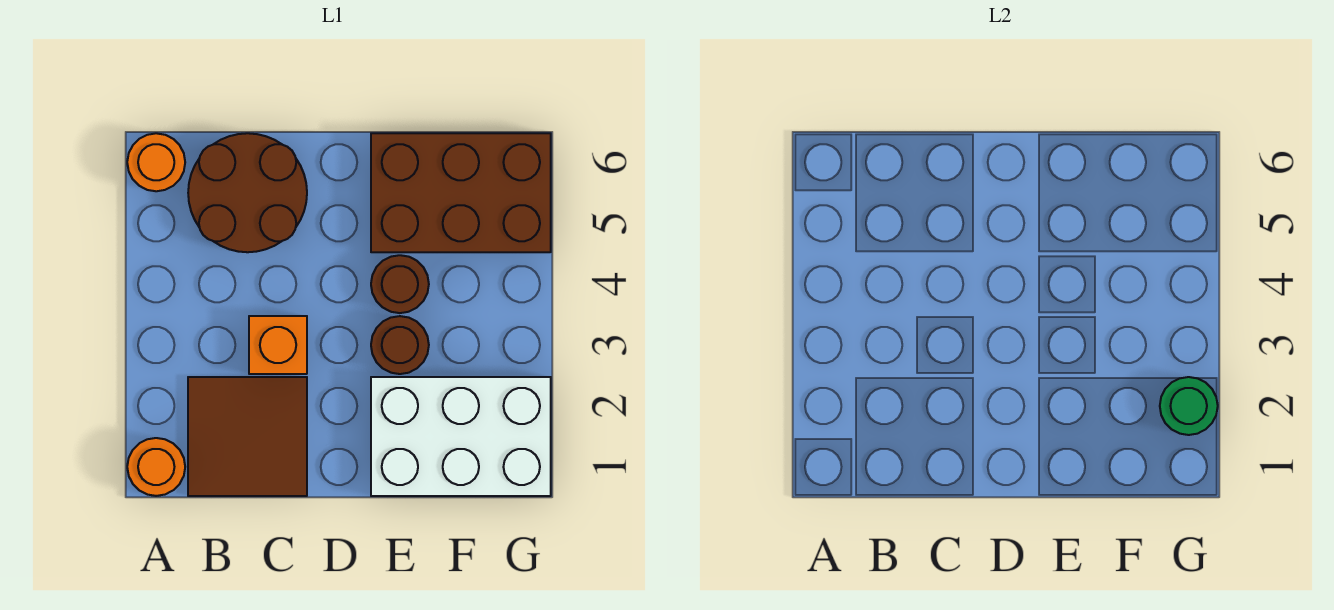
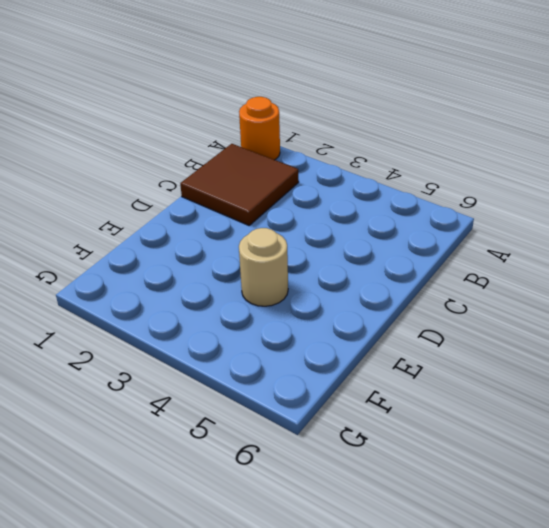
tan 1x1 round brick [239,228,288,306] -> brown 1x1 round brick [371,255,429,313]
none -> orange 1x1 round brick [127,133,185,191]
none -> brown 2x2 round brick [188,133,307,252]

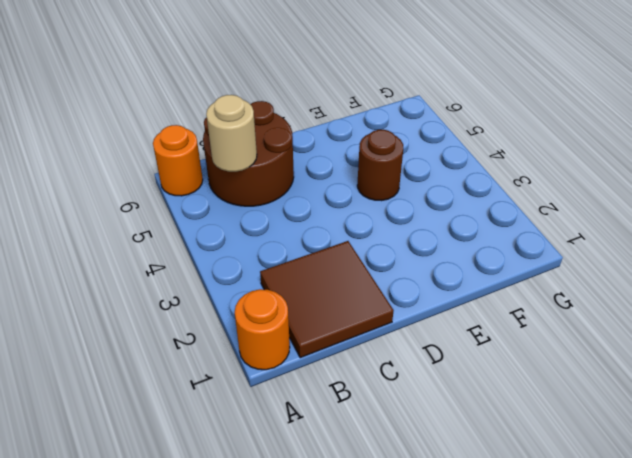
tan 1x1 round brick [206,95,257,172] -> none
none -> orange 1x1 brick [249,316,307,374]
none -> white 2x3 brick [371,377,551,496]

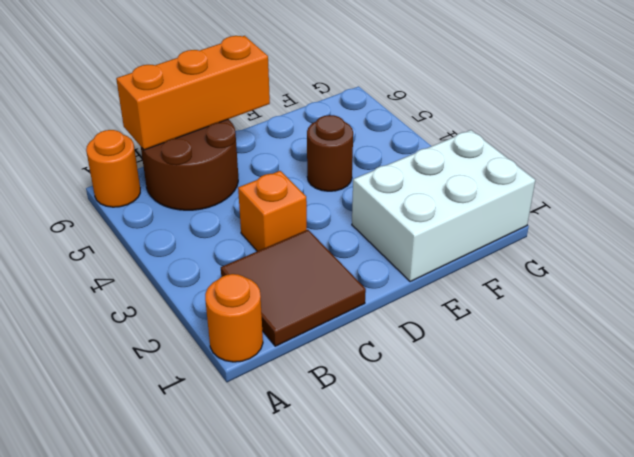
orange 1x3 brick [116,36,270,150] -> none
none -> brown 1x1 round brick [371,316,429,374]
none -> brown 2x3 brick [371,133,551,252]

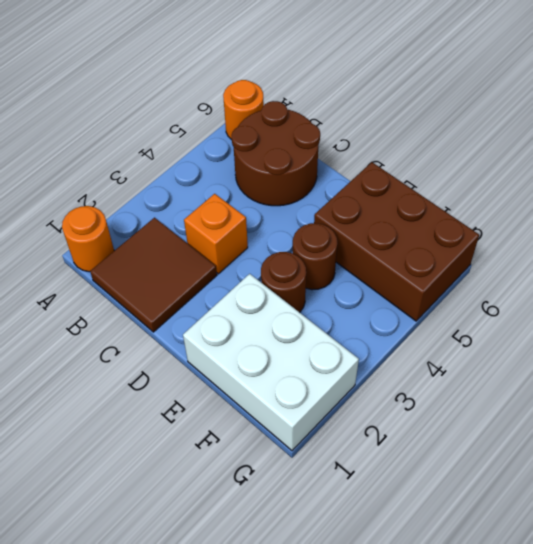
none -> green 1x1 round brick [1160,377,1218,435]

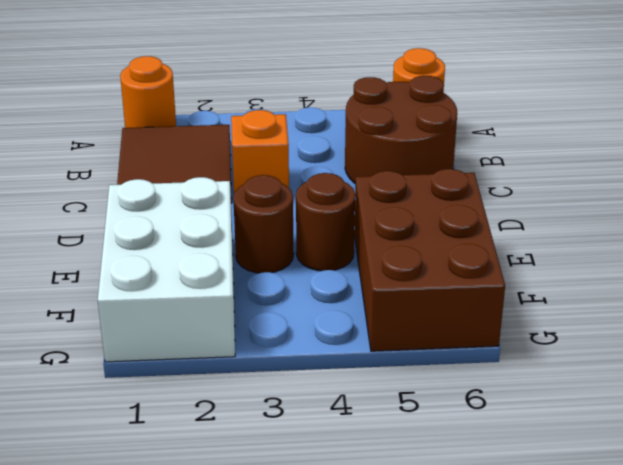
none -> green 1x1 round brick [1160,377,1218,435]

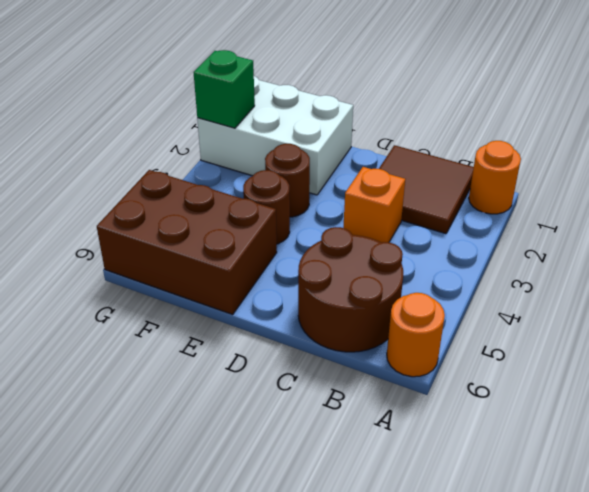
green 1x1 brick [194,50,255,128] -> green 1x1 round brick [1160,377,1218,435]

